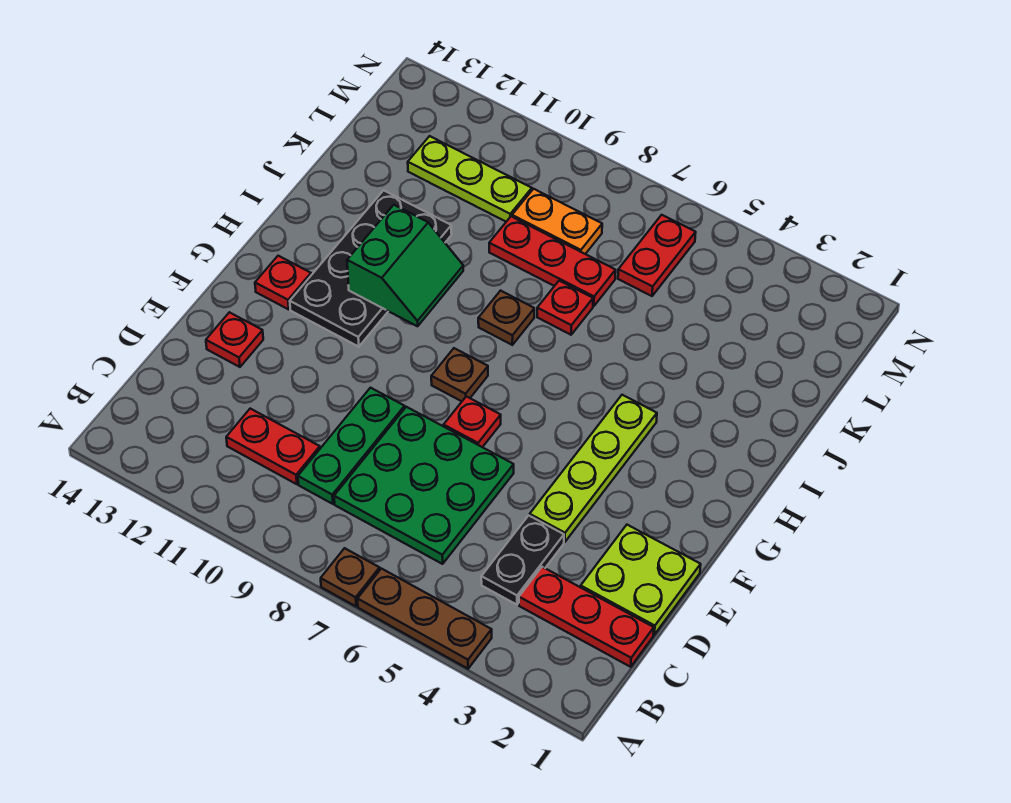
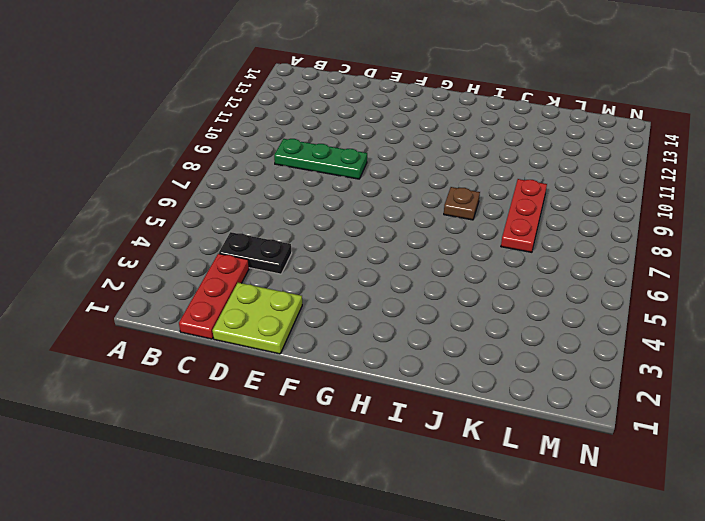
none -> brown 1x3 plate [358,569,492,669]
none -> brown 1x1 plate [321,548,380,606]
none -> green 3x3 plate [334,407,514,564]

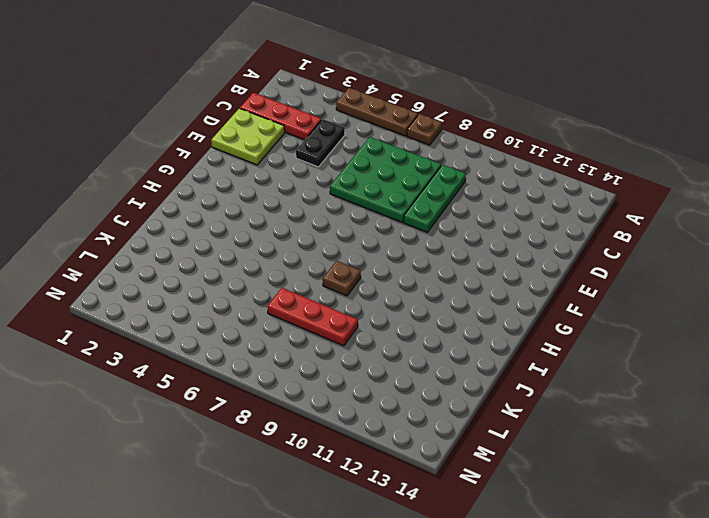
none -> red 1x2 plate [226,409,320,484]
none -> lime 1x4 plate [530,395,657,542]
none -> red 1x1 plate [206,312,263,367]

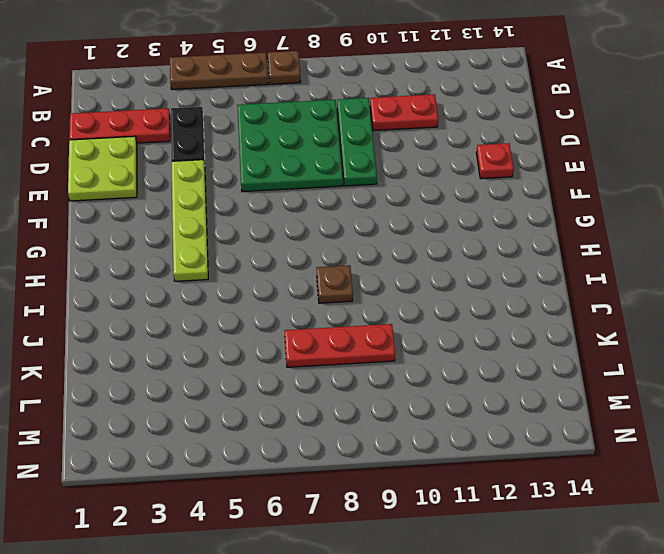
none -> red 1x1 plate [444,396,501,447]
none -> brown 1x1 plate [431,348,488,401]
none -> black 2x4 plate [290,190,452,347]

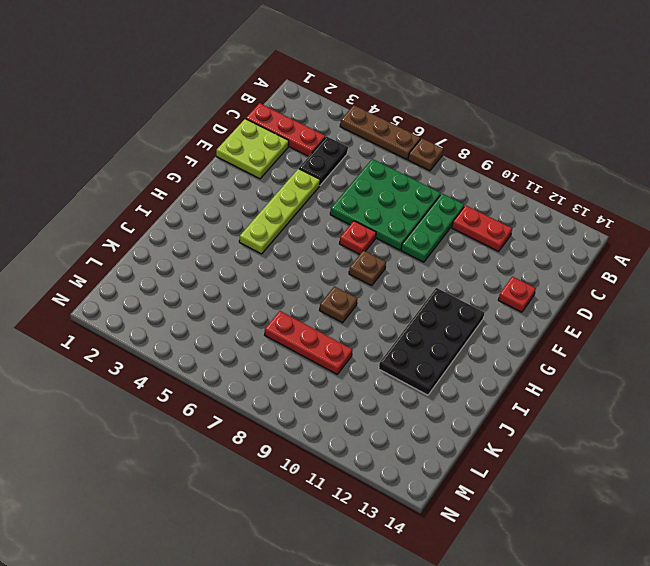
none -> red 1x1 plate [255,256,311,309]
none -> red 1x1 plate [537,281,593,335]
none -> red 1x2 plate [618,215,696,296]

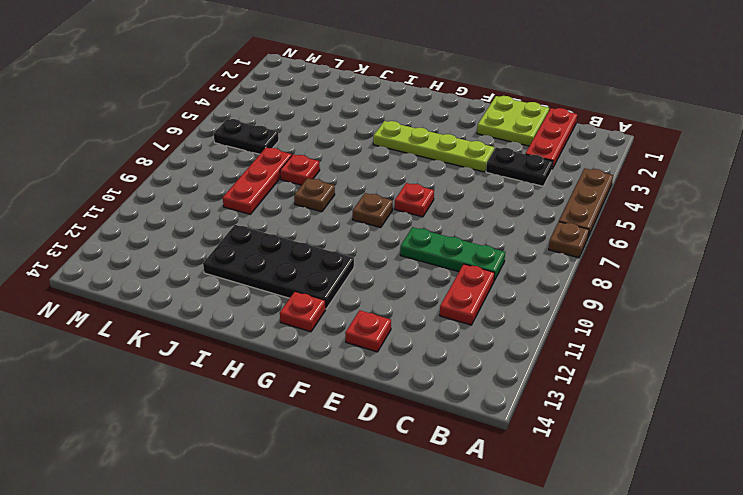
black 1x2 plate [214,119,279,154] -> red 1x2 plate [618,215,696,296]
none -> green 3x3 plate [334,407,514,564]
none -> orange 1x2 plate [512,189,602,254]
none -> lime 1x3 plate [408,136,532,222]

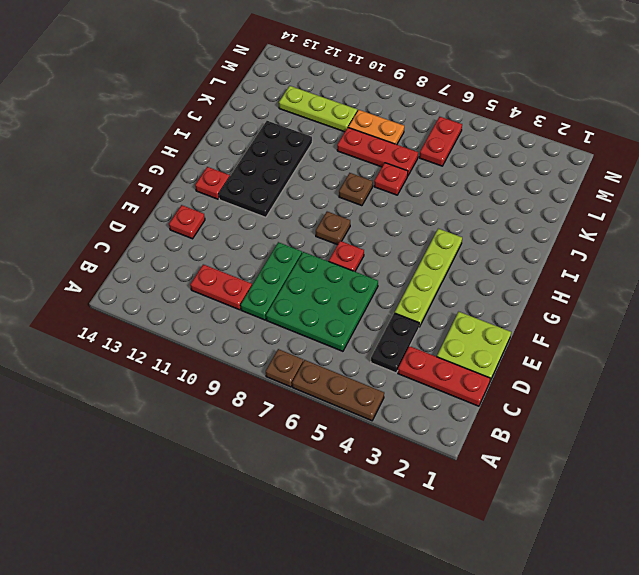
none -> green 2x2 slope [347,205,463,326]

